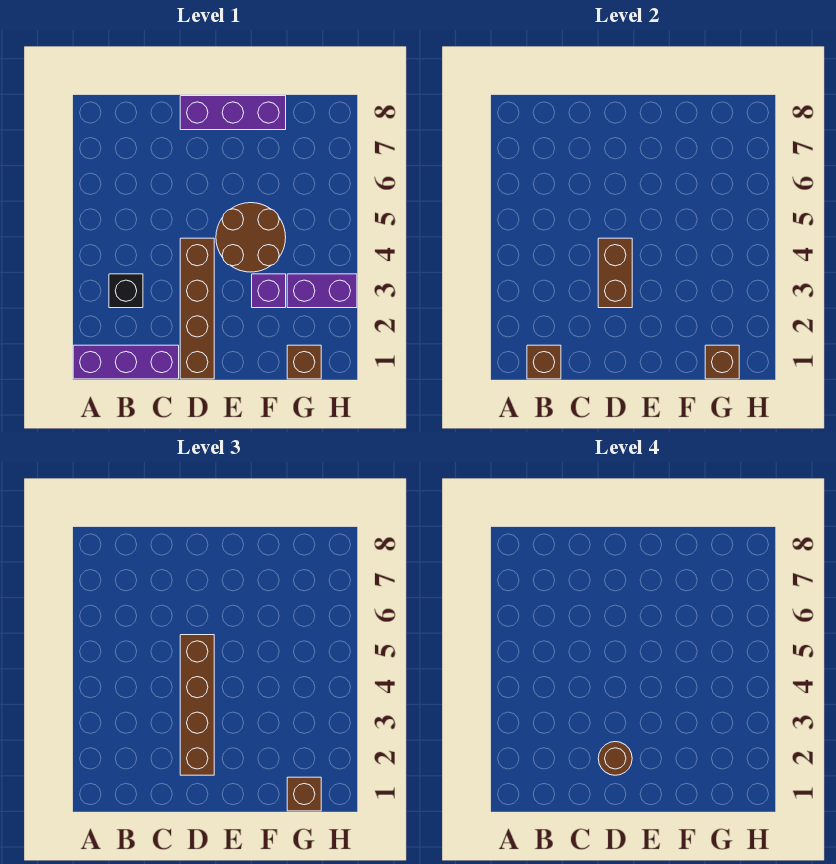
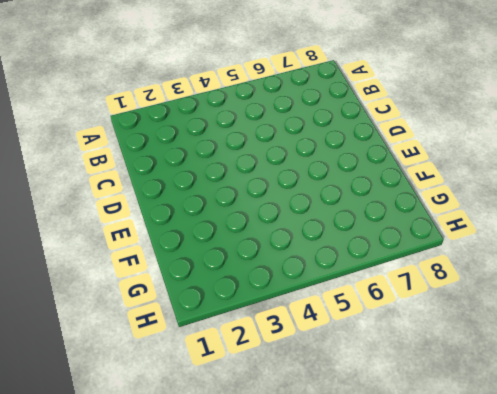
none -> purple 1x3 brick [73,345,179,379]
none -> black 1x1 brick [109,274,143,308]
none -> brown 1x4 brick [180,238,214,379]

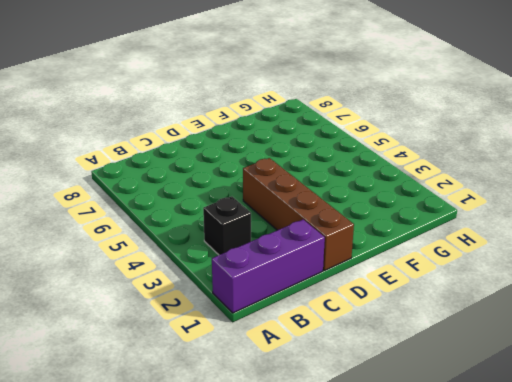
none -> purple 1x3 brick [180,96,286,130]
none -> brown 2x2 round brick [216,203,286,272]
none -> purple 1x1 brick [252,274,286,308]

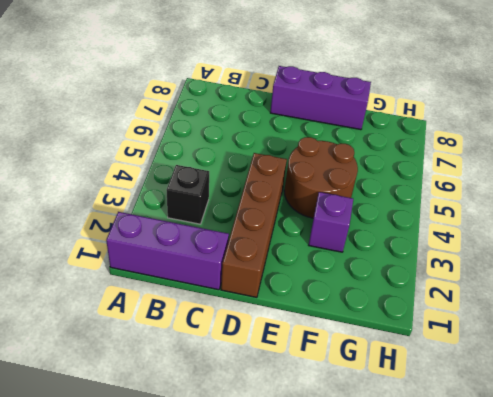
none -> brown 1x1 brick [287,345,321,379]
none -> purple 1x2 brick [287,274,357,308]
none -> brown 1x1 brick [527,345,561,379]

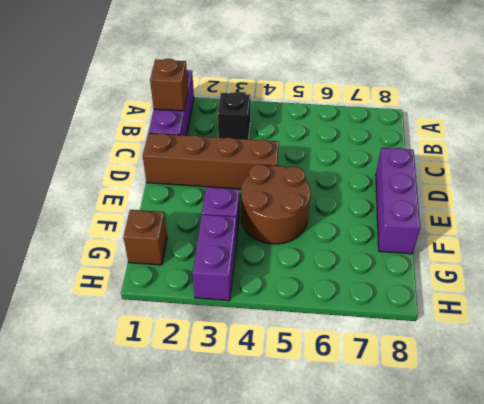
none -> brown 1x2 brick [598,238,632,308]
none -> brown 1x1 brick [705,345,739,379]
none -> brown 1x4 brick [180,635,214,775]

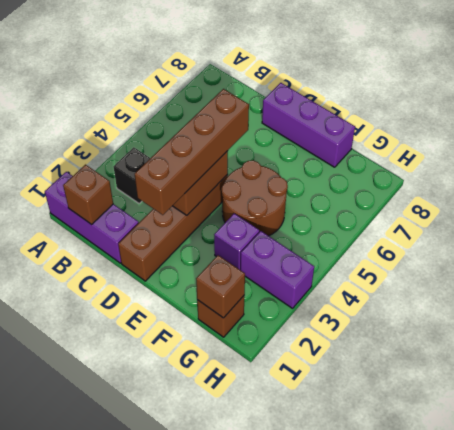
none -> brown 1x1 brick [287,777,321,811]
none -> brown 1x1 round brick [598,742,632,775]

